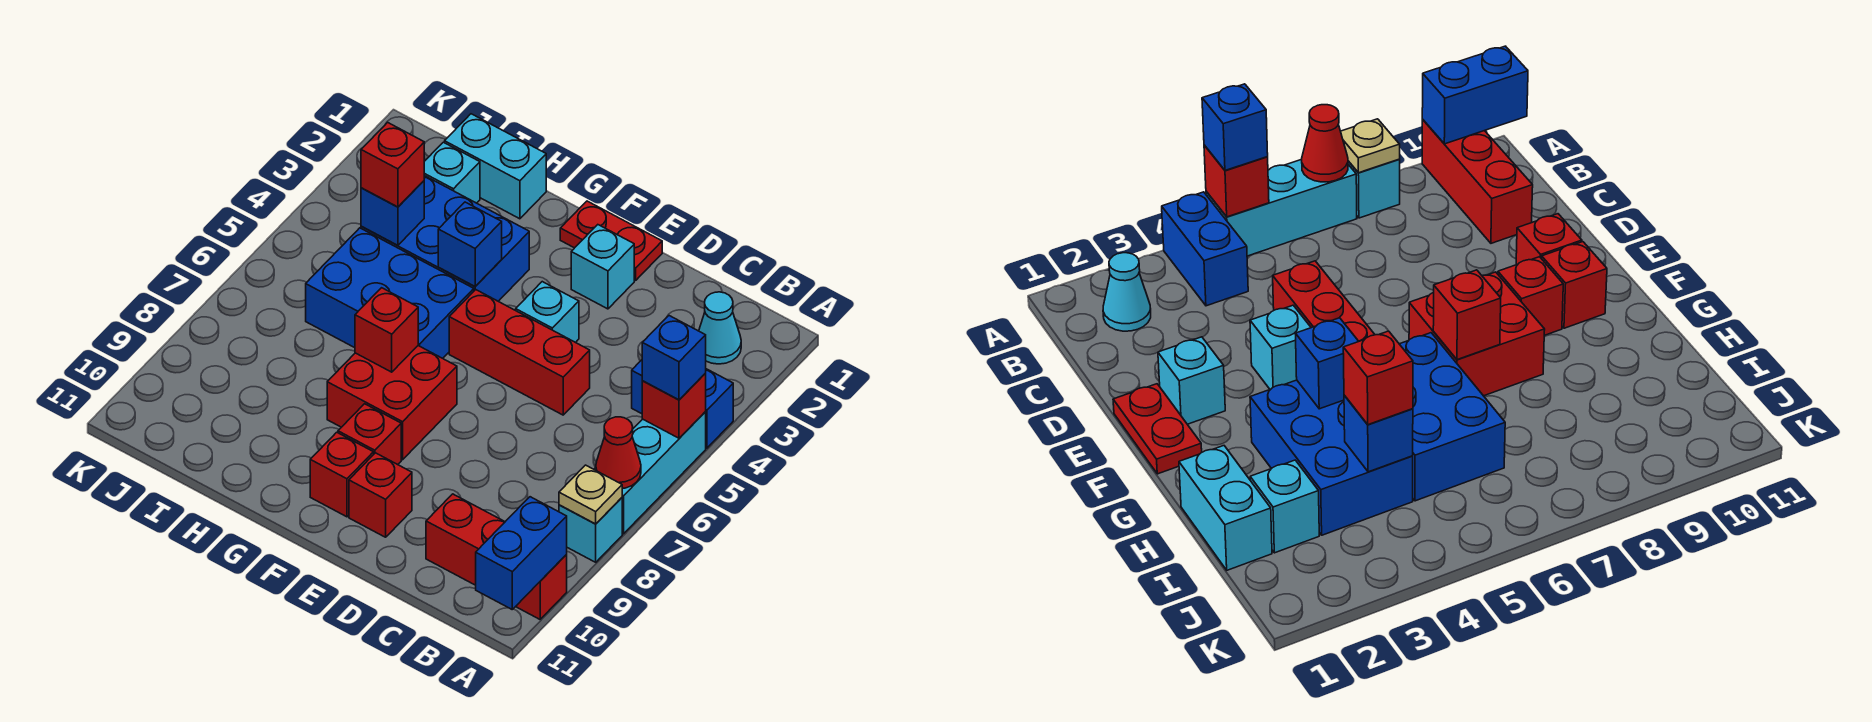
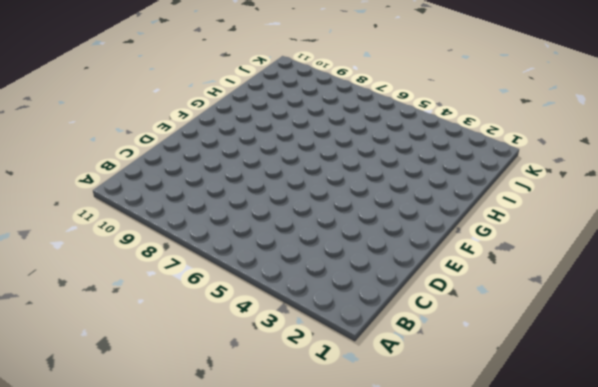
none -> blue 1x2 brick [632,360,733,448]
none -> cyan 1x3 brick [594,412,706,534]
none -> cyan 1x1 brick [559,498,622,562]

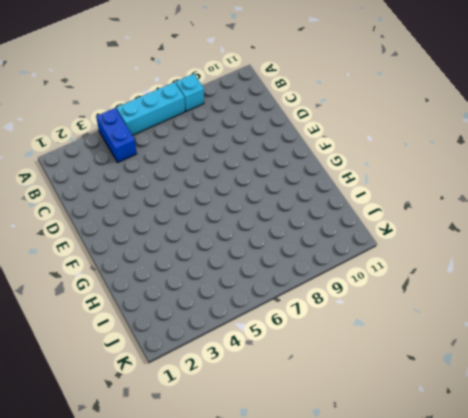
none -> red 1x3 brick [426,494,567,619]
none -> cyan 1x1 cone [699,292,741,364]
none -> red 1x3 brick [449,290,590,415]

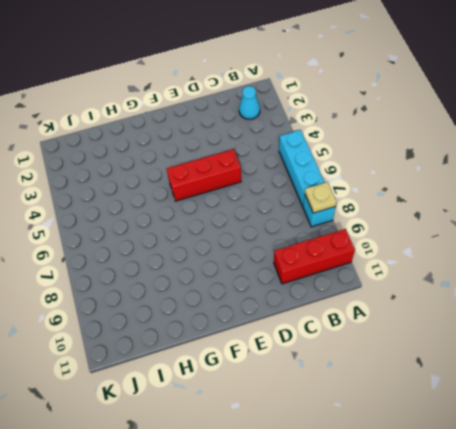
none -> blue 1x2 brick [632,360,733,448]
none -> red 1x2 plate [560,201,662,280]
none -> cyan 1x1 brick [571,225,634,309]

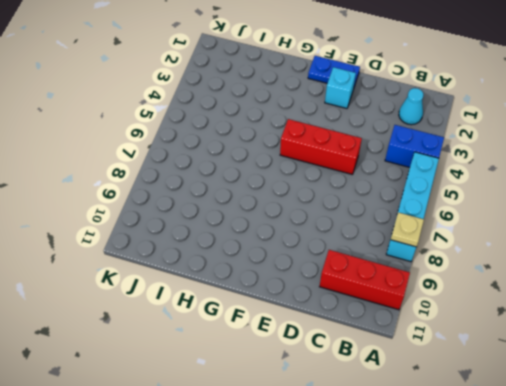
blue 1x2 plate [308,56,360,87] -> red 1x2 plate [560,201,662,280]
none -> cyan 1x1 brick [516,282,579,343]
none -> red 1x1 brick [349,453,412,537]
none -> red 2x2 brick [327,346,457,460]

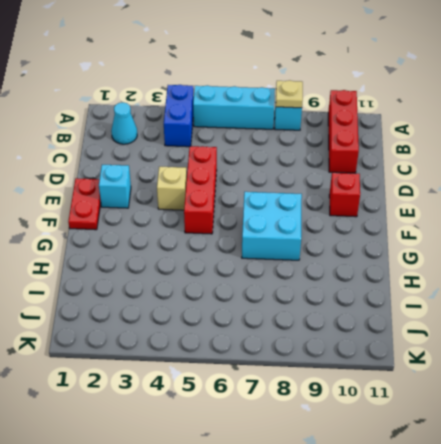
tan 1x1 brick [157,167,187,210] -> cyan 1x1 brick [516,282,579,343]
cyan 2x2 brick [242,192,302,260] -> red 2x2 brick [327,346,457,460]
none -> red 1x1 brick [338,404,401,465]
none -> red 1x1 brick [310,432,374,517]
none -> blue 2x3 brick [361,176,529,301]

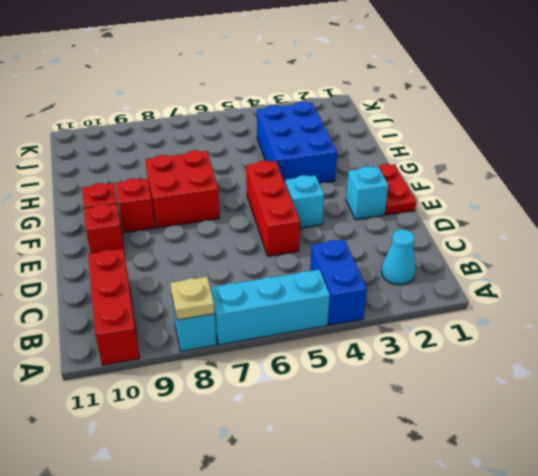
none -> blue 2x3 brick [306,228,474,358]
none -> cyan 1x2 brick [445,114,546,219]
none -> cyan 1x1 brick [424,142,480,203]

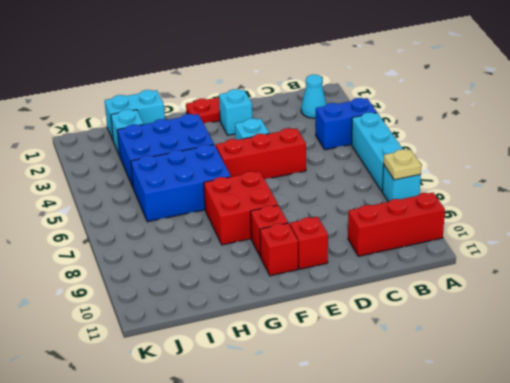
none -> red 1x1 brick [642,374,706,438]
none -> red 1x1 cone [596,417,641,489]
none -> blue 1x2 brick [476,497,567,609]

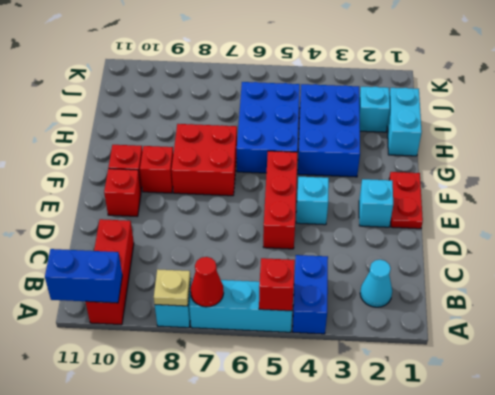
none -> blue 1x1 brick [438,202,502,286]
none -> red 1x1 brick [355,288,418,372]
none -> blue 1x1 brick [361,181,424,246]

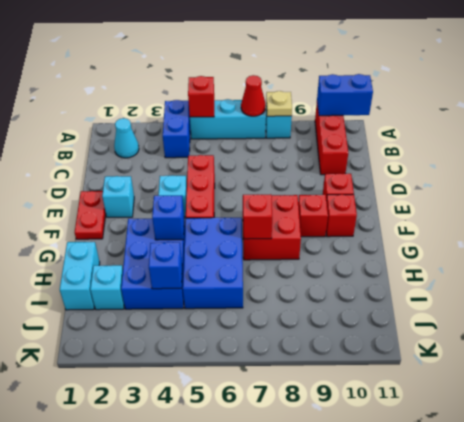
none -> blue 1x1 brick [642,316,706,400]
none -> red 1x1 brick [361,122,424,207]

